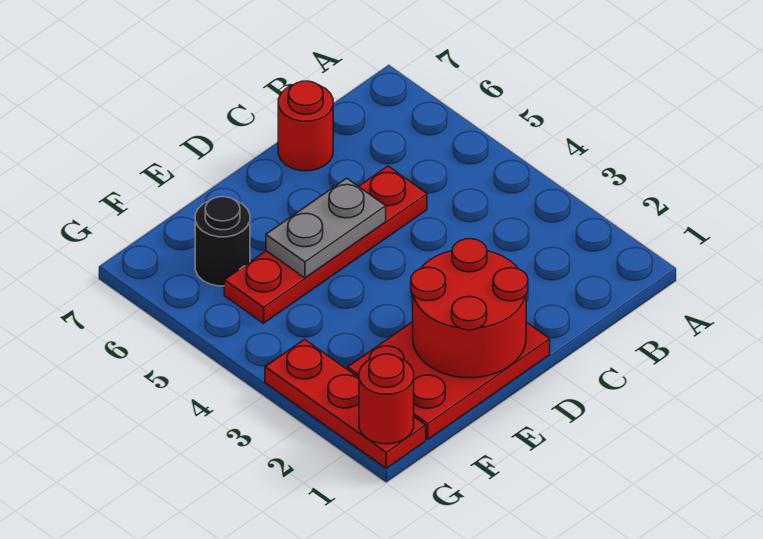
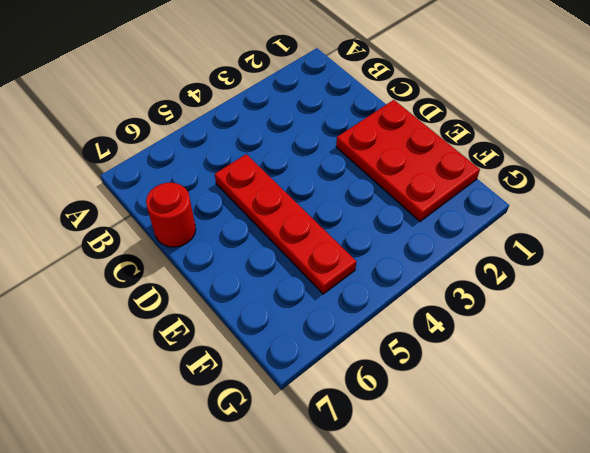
none -> black 1x1 round brick [195,197,250,286]
none -> red 1x3 plate [265,339,426,468]

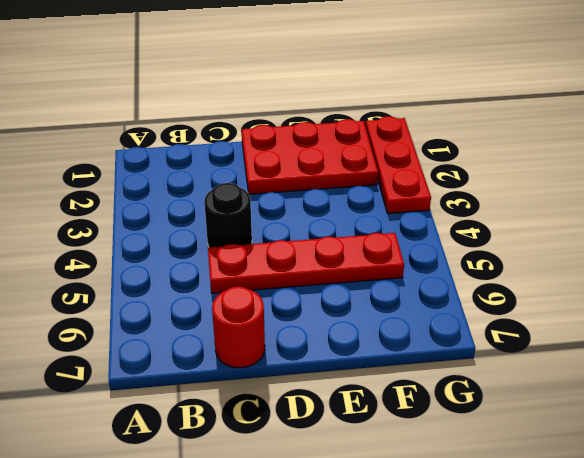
black 1x1 round brick [204,183,252,247] -> black 1x1 round brick moved to [195,197,250,286]
none -> red 2x2 round brick [411,239,528,378]
none -> grey 1x2 plate [266,178,386,278]

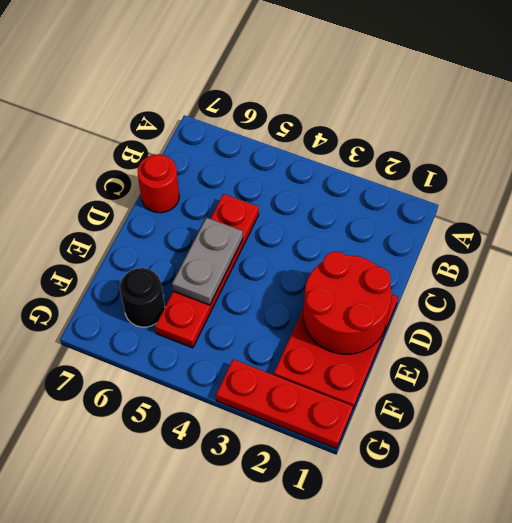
none -> red 1x1 round brick [359,354,414,444]

